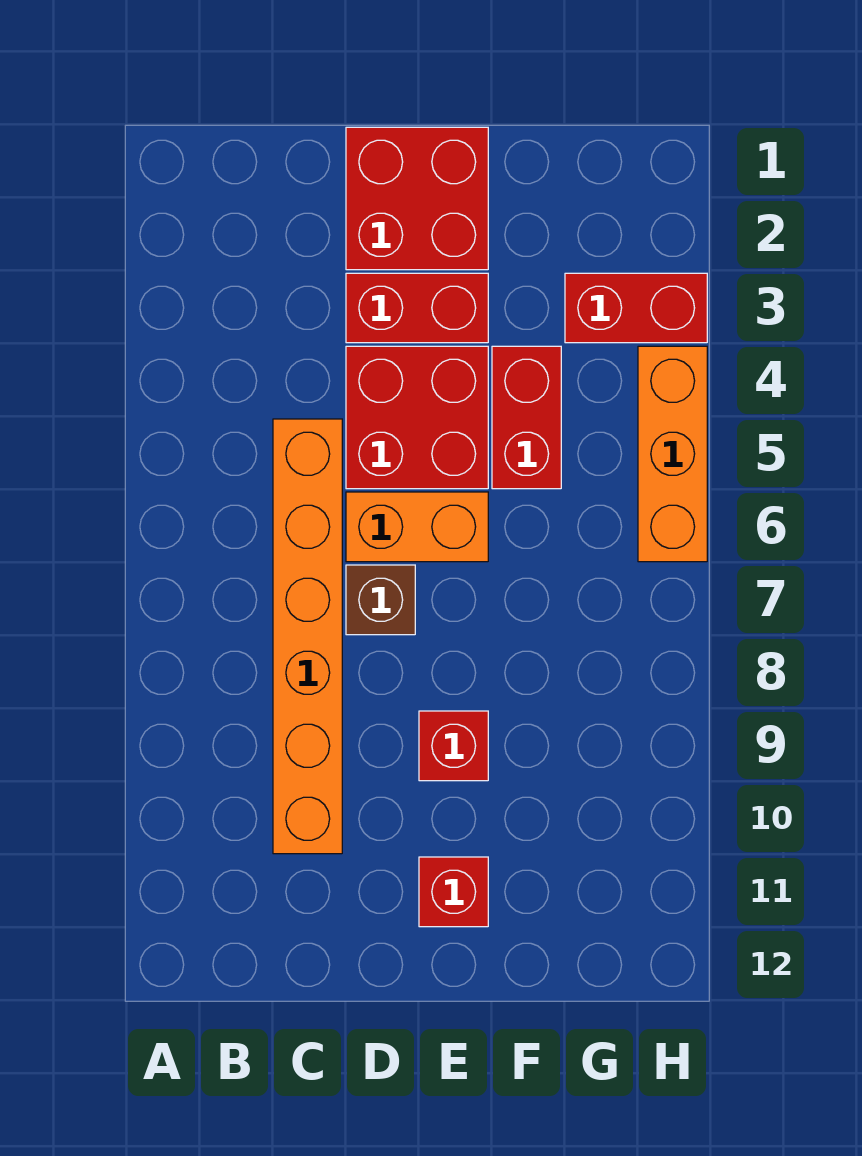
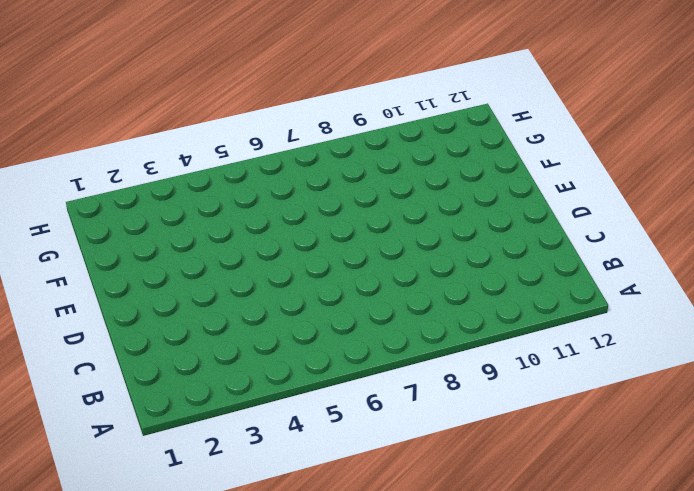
none -> orange 1x6 brick [273,419,342,854]
none -> red 2x2 brick [346,127,488,270]

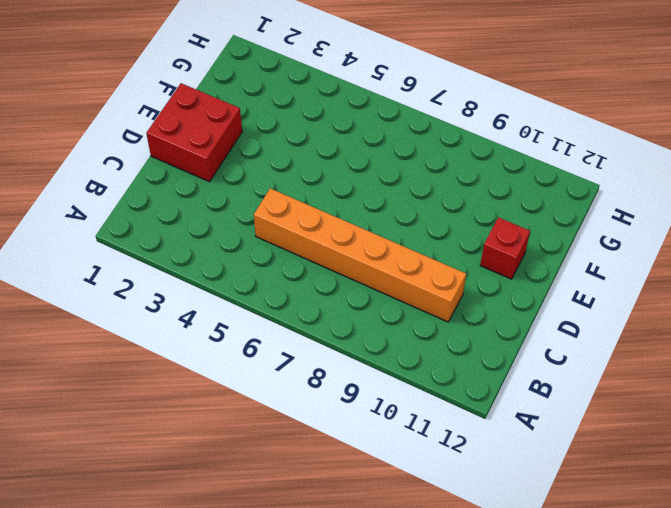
none -> red 1x2 brick [346,273,488,343]
none -> red 2x2 brick [346,346,488,489]

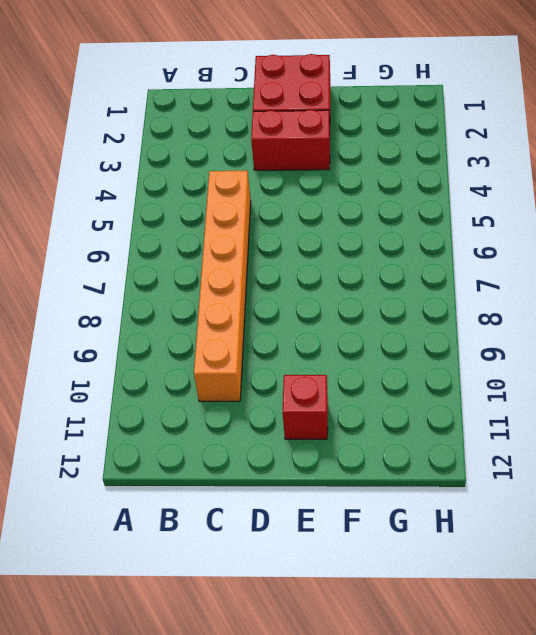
none -> red 2x2 brick [346,346,488,489]
none -> orange 1x2 brick [346,492,488,562]

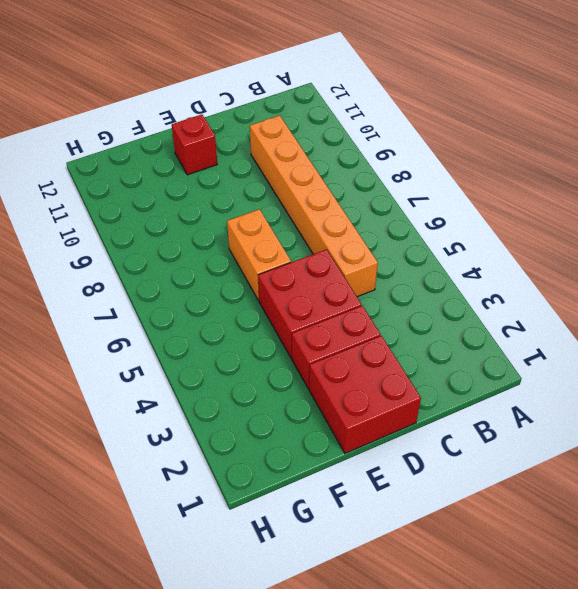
orange 1x2 brick [227,209,291,301] -> orange 1x2 brick turned to [346,492,488,562]
none -> brown 1x1 brick [346,565,415,635]
none -> red 1x1 brick [419,711,488,781]

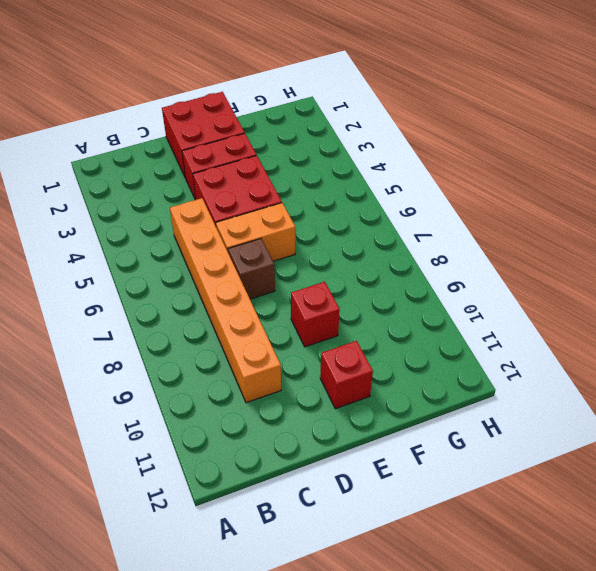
none -> red 1x2 brick [492,346,561,489]
none -> red 1x2 brick [565,273,707,343]

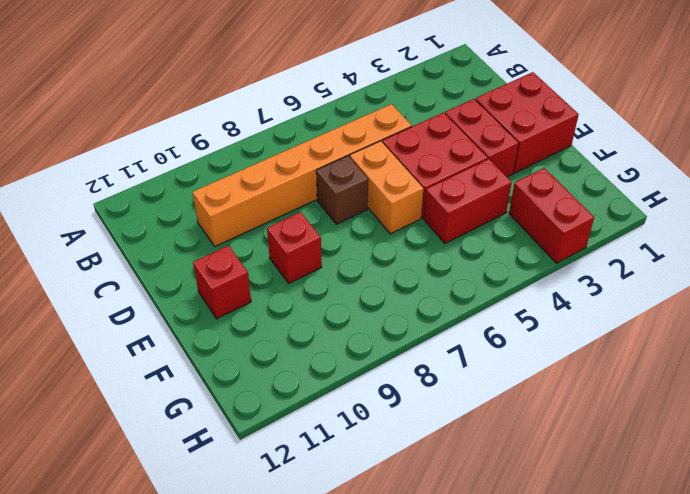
none -> orange 1x3 brick [638,346,707,562]

